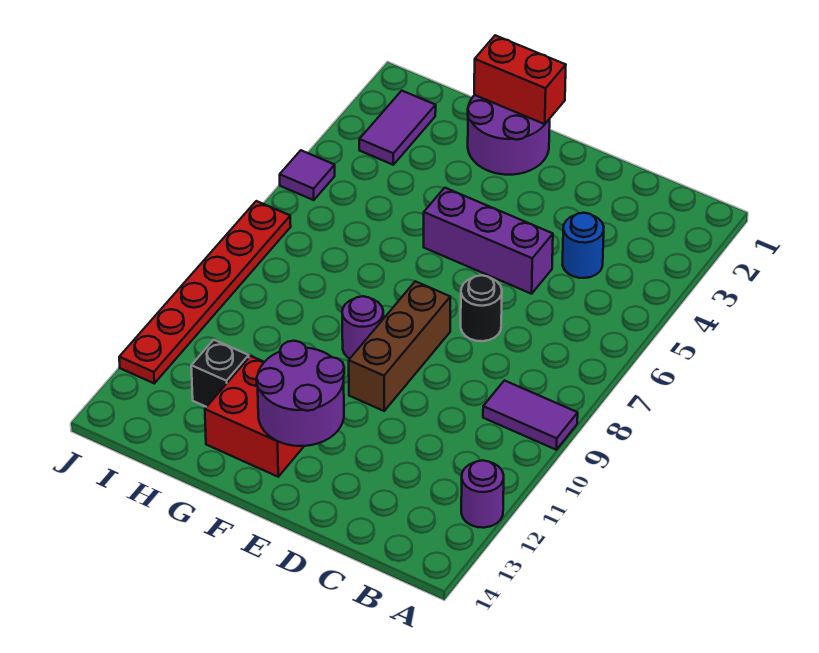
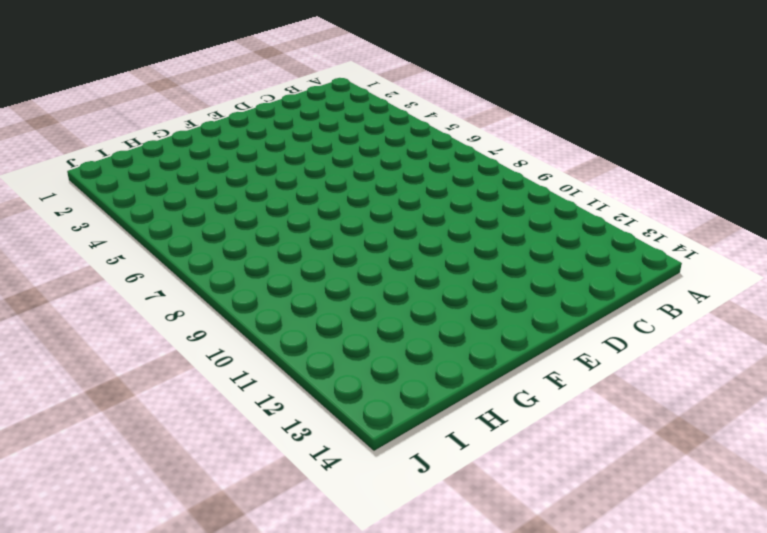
none -> purple 1x2 tile [483,381,578,450]
none -> purple 1x1 round brick [461,460,504,528]
none -> blue 1x1 round brick [562,213,604,278]

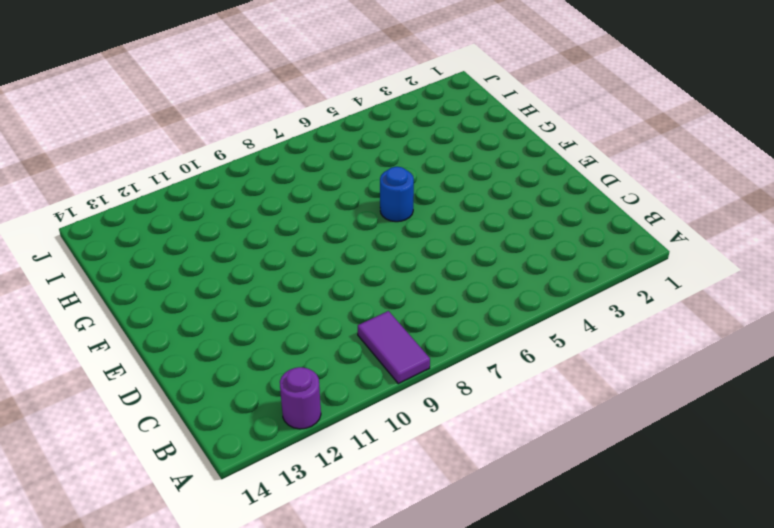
blue 1x1 round brick [380,167,414,222] -> blue 1x1 round brick moved to [562,213,604,278]
none -> purple 1x3 brick [424,188,553,294]
none -> black 1x1 round brick [461,275,502,341]
none -> brown 1x3 brick [349,281,450,411]

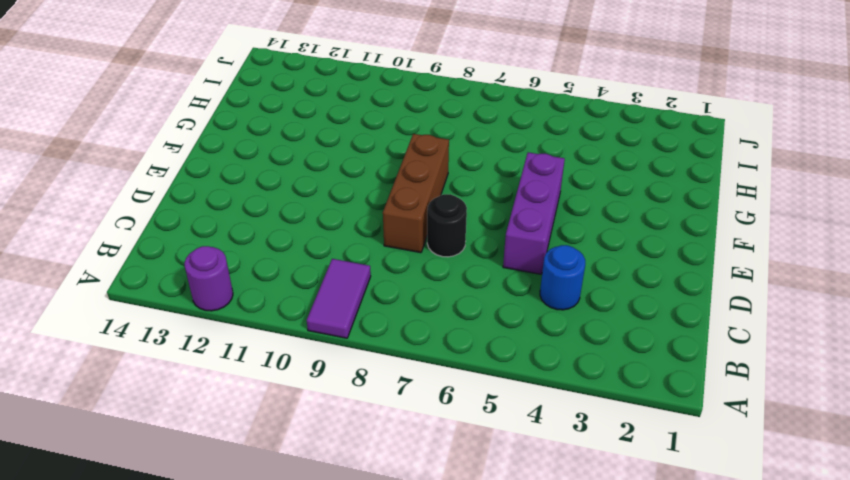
brown 1x3 brick [383,134,449,253] -> brown 1x3 brick turned to [349,281,450,411]
none -> purple 2x2 round brick [468,95,550,175]
none -> purple 1x1 round brick [342,296,383,359]
none -> red 2x2 brick [205,356,304,477]

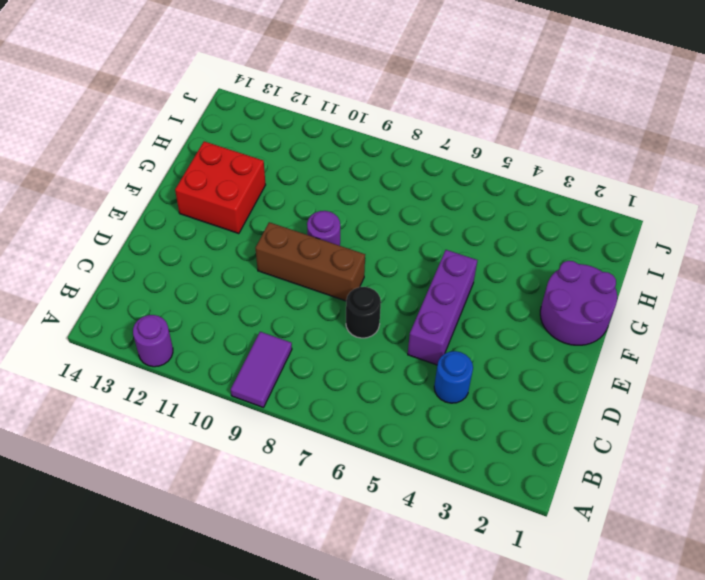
none -> black 1x1 brick [191,340,249,407]
none -> purple 1x2 tile [359,91,436,165]
none -> purple 1x1 tile [280,150,335,200]

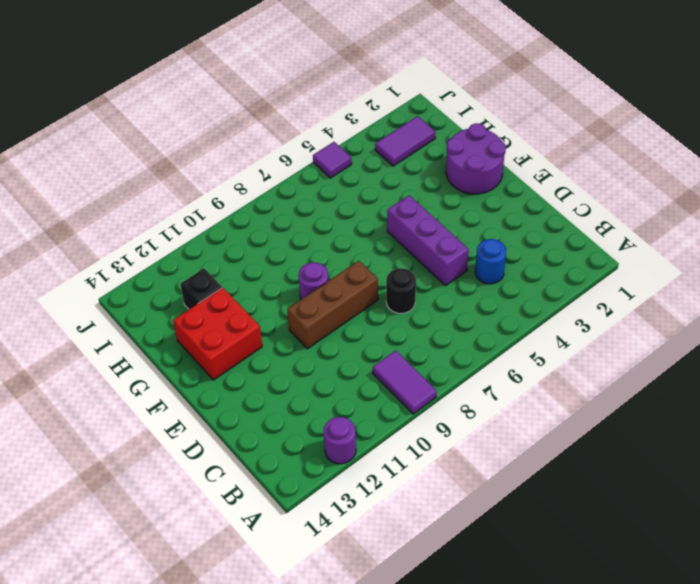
none -> red 1x6 plate [119,201,291,383]
none -> purple 2x2 round brick [257,341,344,446]
none -> red 1x2 brick [474,35,566,124]

